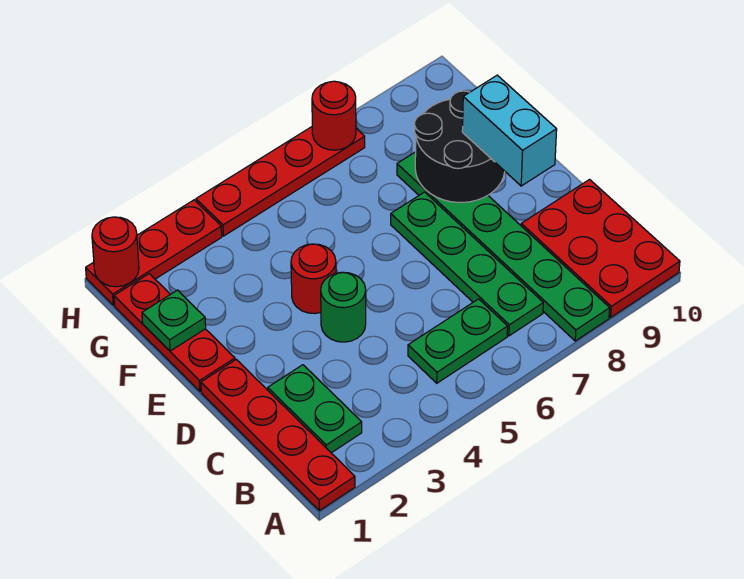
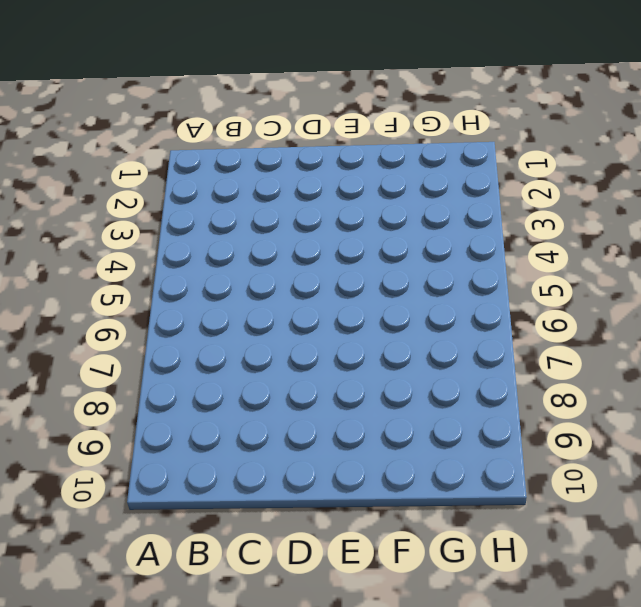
none -> red 1x4 plate [201,359,355,511]
none -> green 1x6 plate [397,152,610,341]
none -> red 2x3 plate [521,180,680,317]

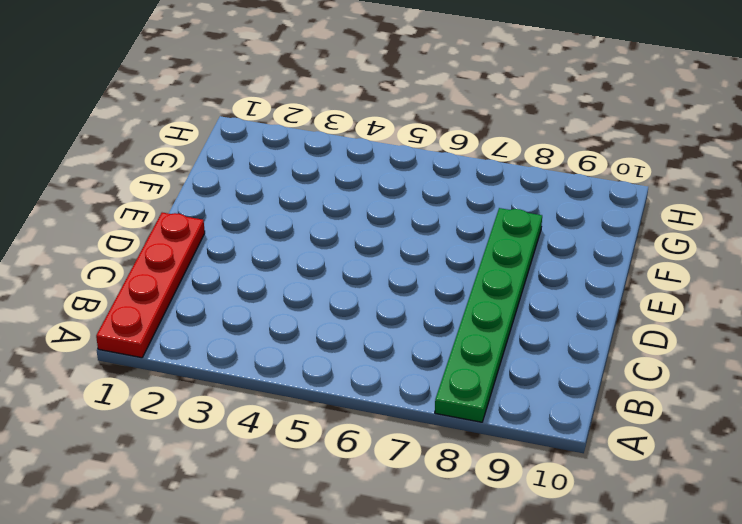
none -> red 2x3 plate [521,180,680,317]
none -> green 1x2 plate [268,365,362,453]
none -> green 1x2 plate [408,299,508,383]

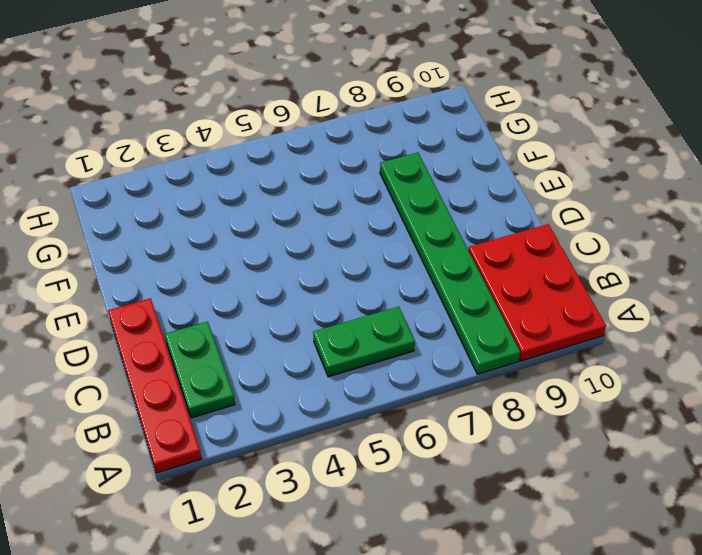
none -> green 1x4 plate [391,192,543,336]
none -> green 1x1 round brick [321,272,366,342]
none -> red 1x3 plate [114,274,235,391]

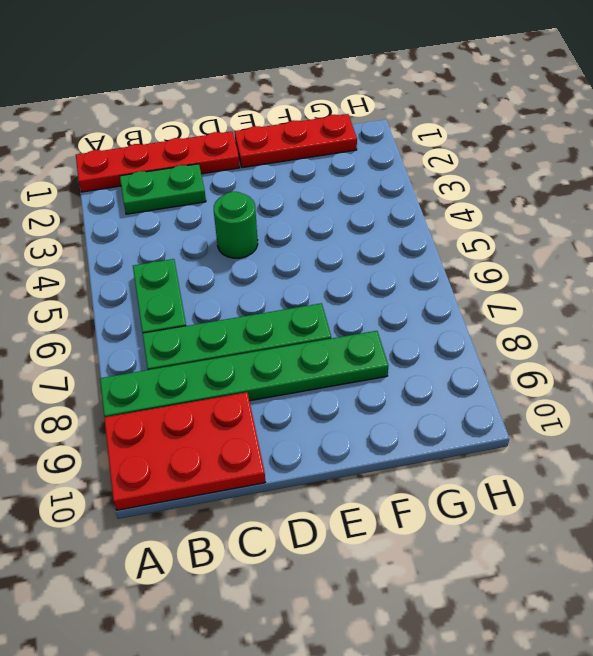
none -> red 1x1 round brick [291,244,336,314]
none -> red 1x3 plate [86,200,222,305]
none -> red 1x4 plate [196,127,365,236]

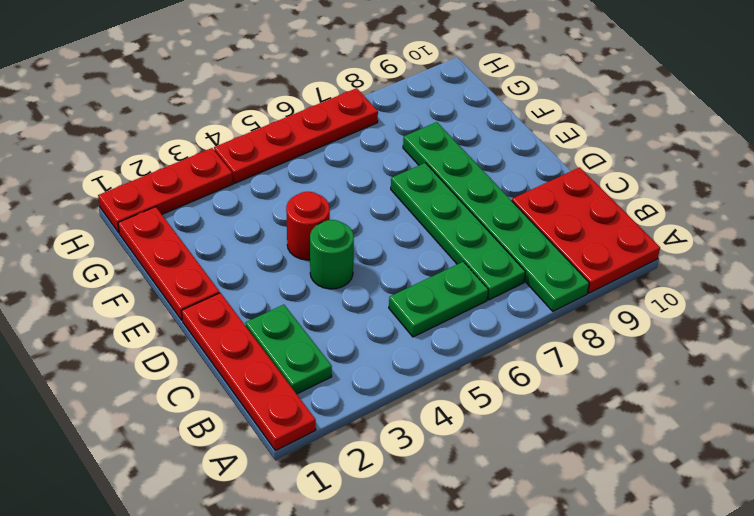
none -> black 2x2 round brick [415,91,505,202]
none -> green 1x1 plate [142,290,206,351]
none -> red 1x1 round brick [92,217,139,287]

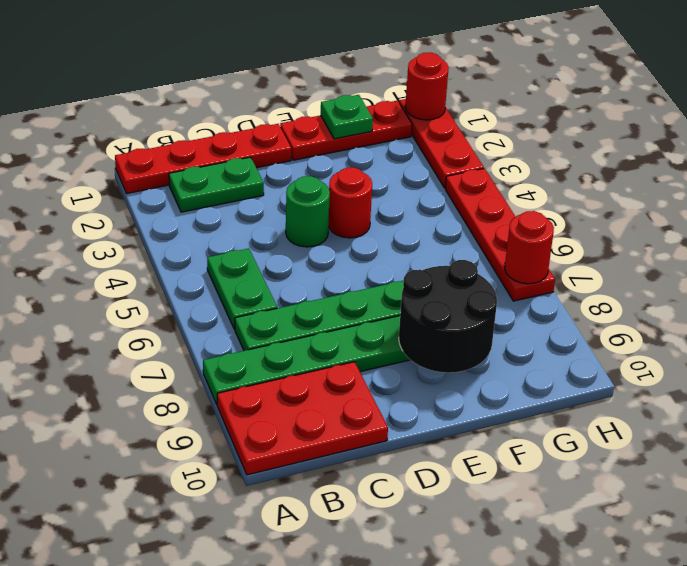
none -> cyan 1x2 brick [462,75,557,186]

